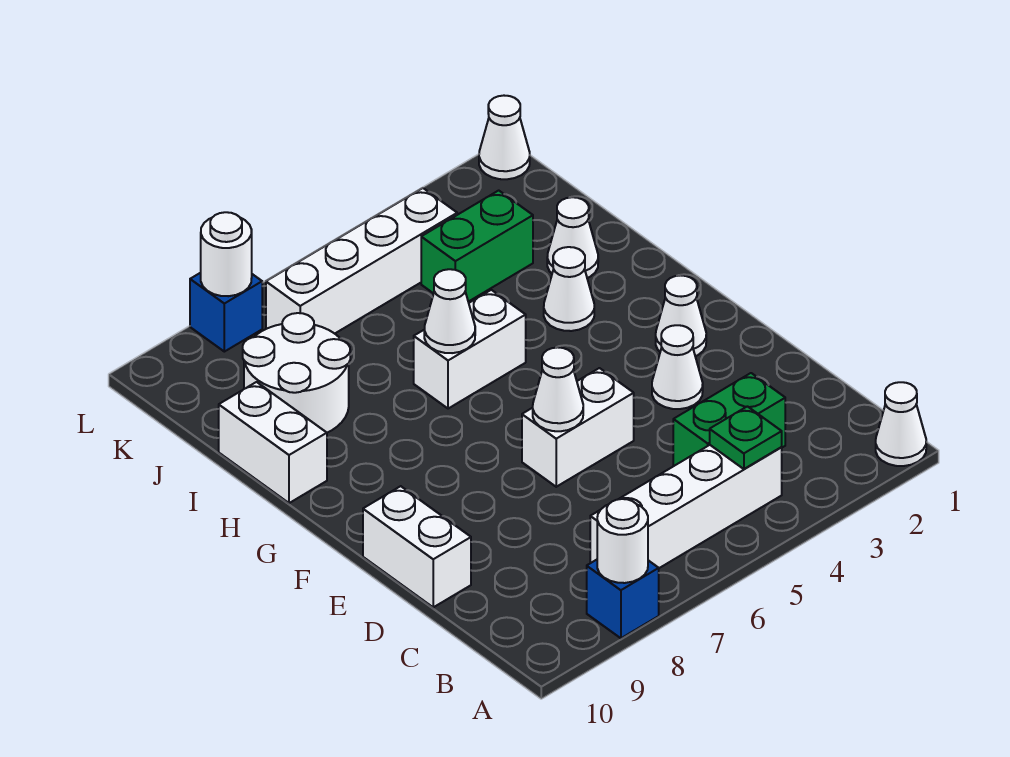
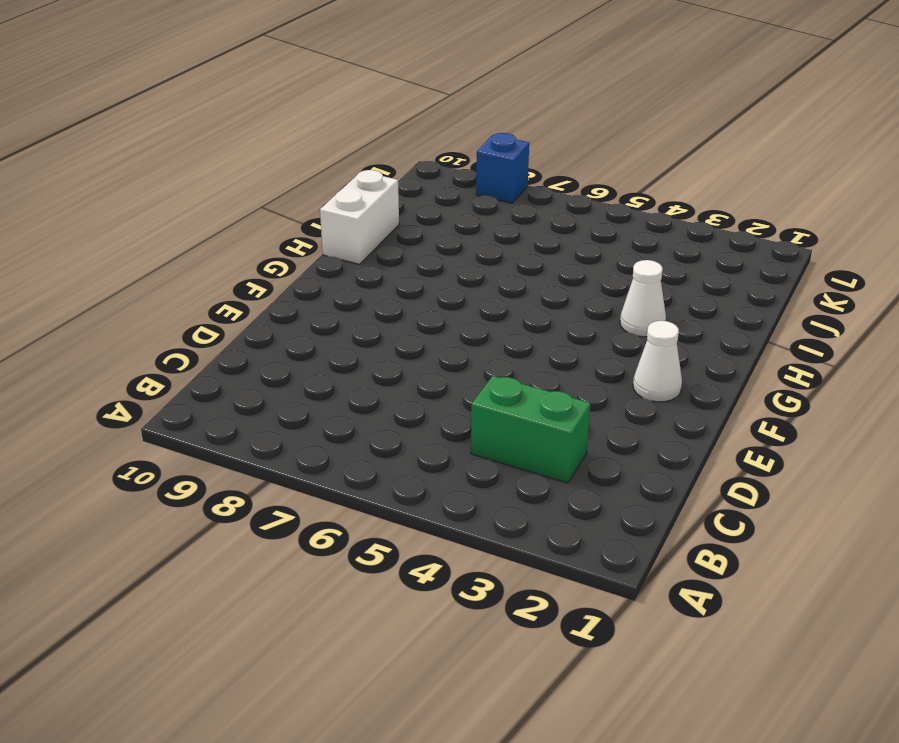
none -> white 1x1 cone [876,382,926,466]
none -> blue 1x1 brick [587,560,659,638]
none -> white 1x4 brick [590,445,782,568]

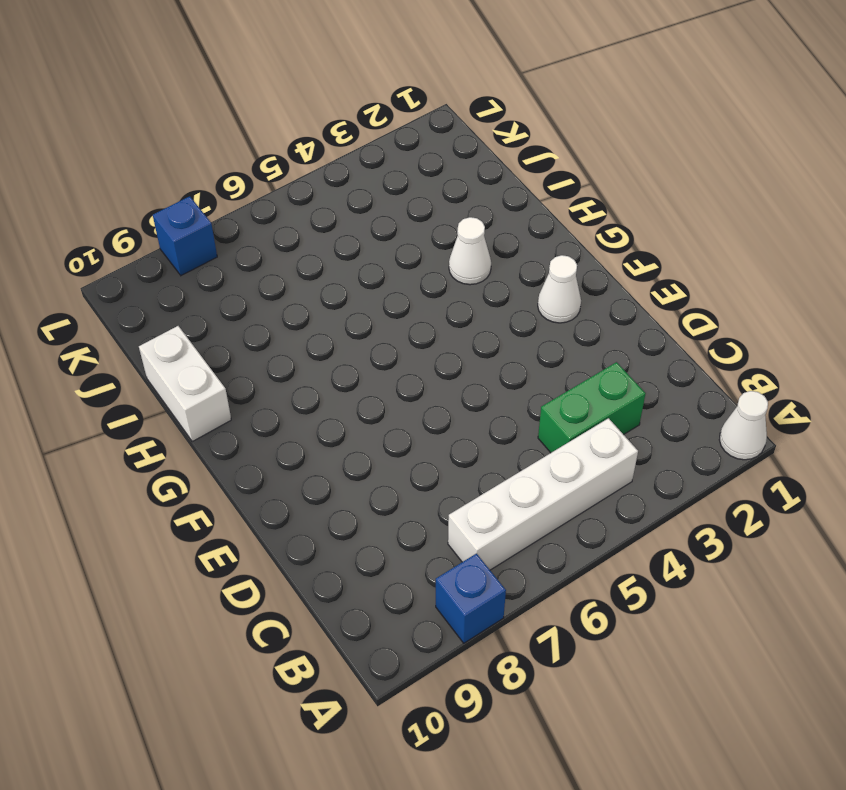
none -> white 1x2 brick [363,486,471,607]
none -> white 1x1 cone [652,325,703,409]
none -> white 1x2 brick [522,368,634,487]

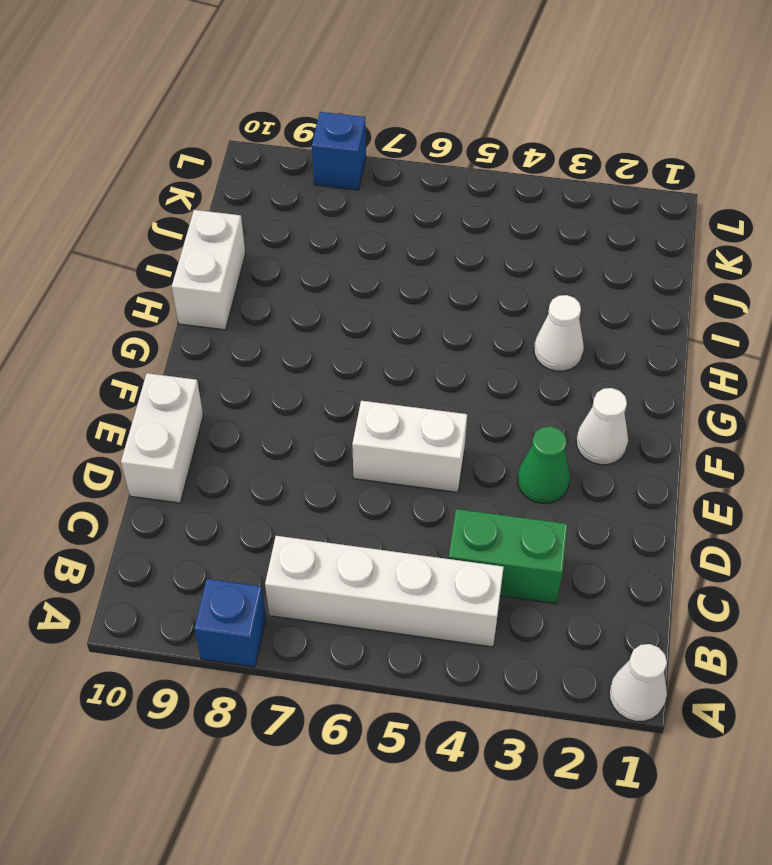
green 1x1 cone [518,426,570,503] -> white 1x1 cone [652,325,703,409]
none -> white 1x2 brick [414,290,526,409]
none -> white 1x1 cone [547,197,598,278]
none -> white 2x2 round brick [243,313,350,433]

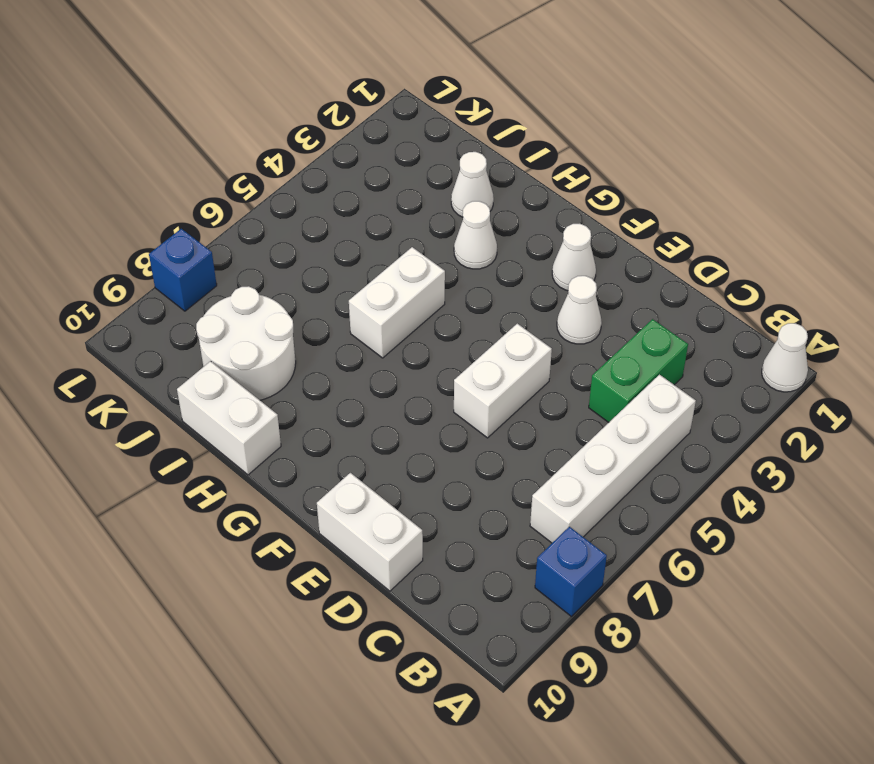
none -> green 1x2 brick [421,190,533,302]
none -> white 1x4 brick [266,188,457,334]
none -> white 1x1 cone [479,96,530,179]

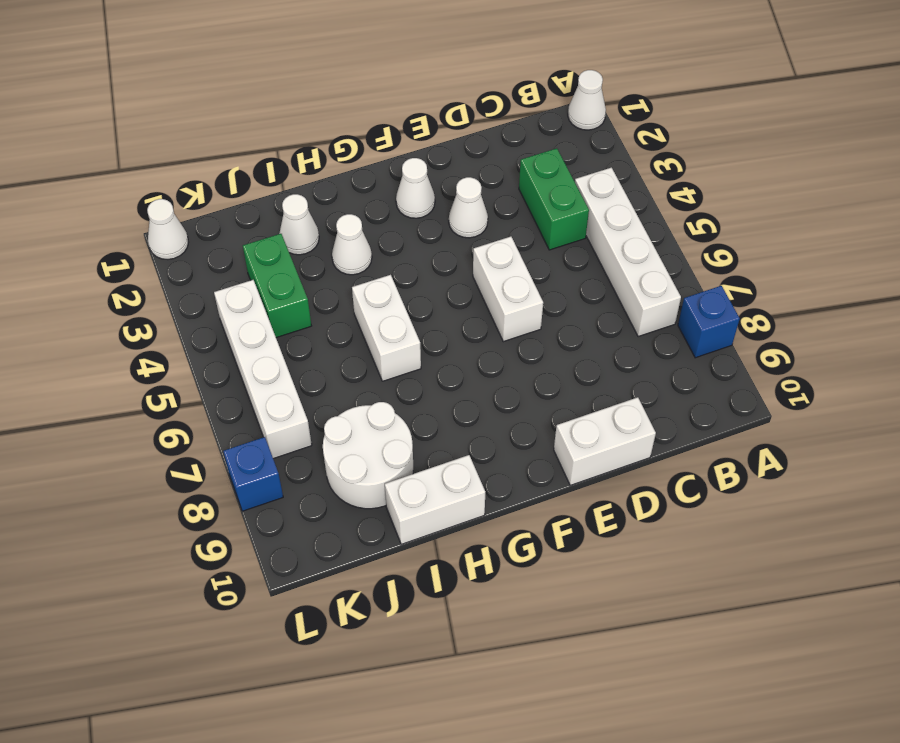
none -> white 1x1 round brick [597,499,648,583]
none -> green 1x1 plate [710,406,782,469]
none -> white 1x1 cone [533,347,583,431]

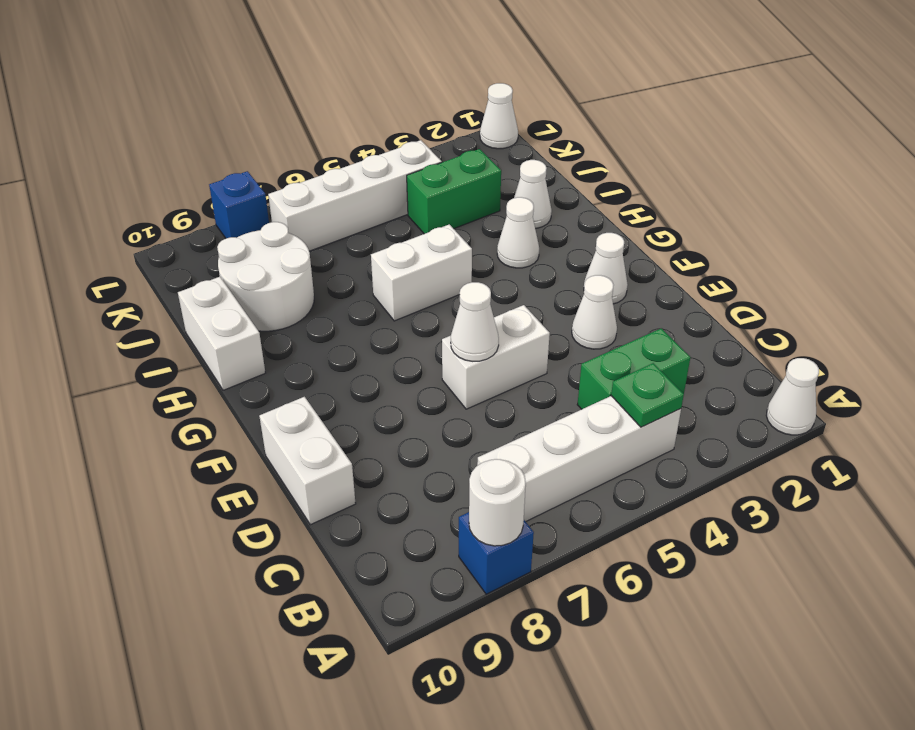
none -> white 1x1 cone [424,269,475,353]
none -> white 1x1 round brick [201,212,252,296]

